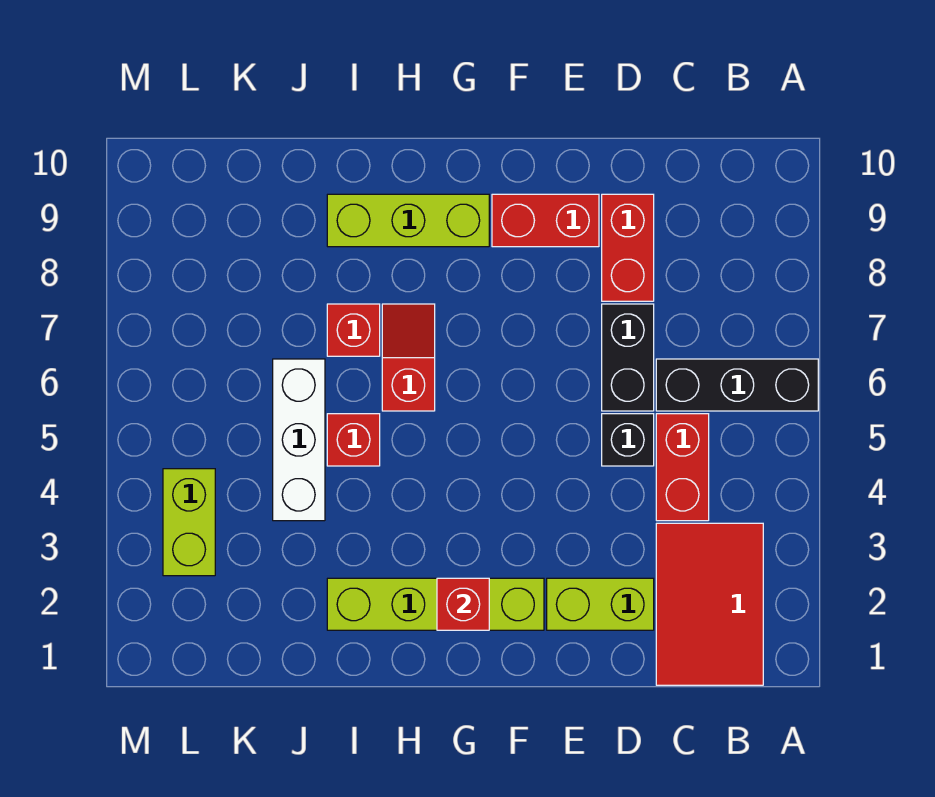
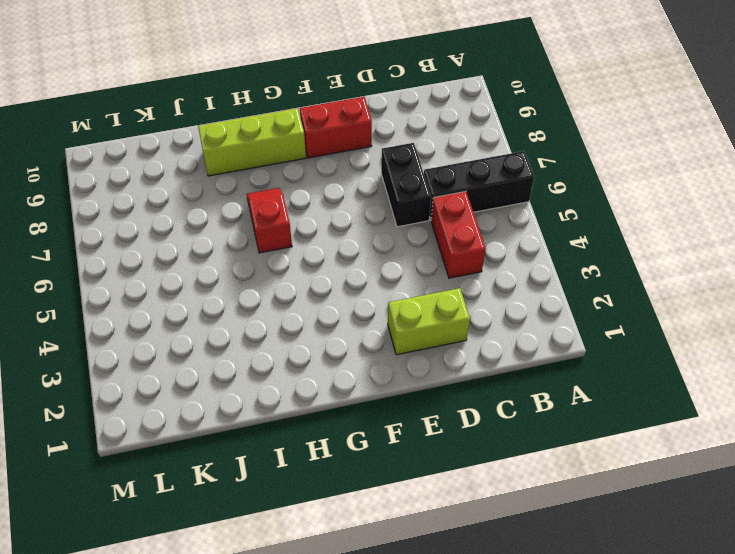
none -> red 2x3 tile [656,523,763,685]
none -> black 1x1 brick [602,414,654,466]
none -> red 1x2 brick [602,194,654,301]

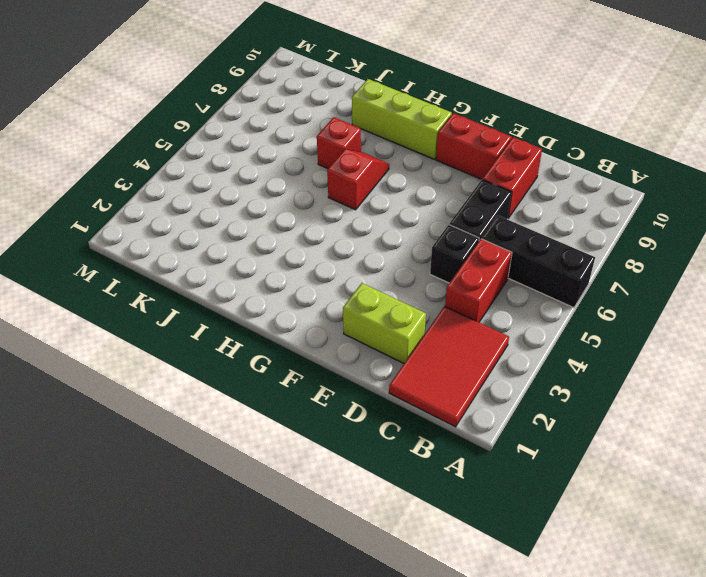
none -> lime 1x4 brick [327,578,544,630]
none -> red 1x1 brick [327,414,380,466]
none -> white 1x3 brick [273,359,325,521]

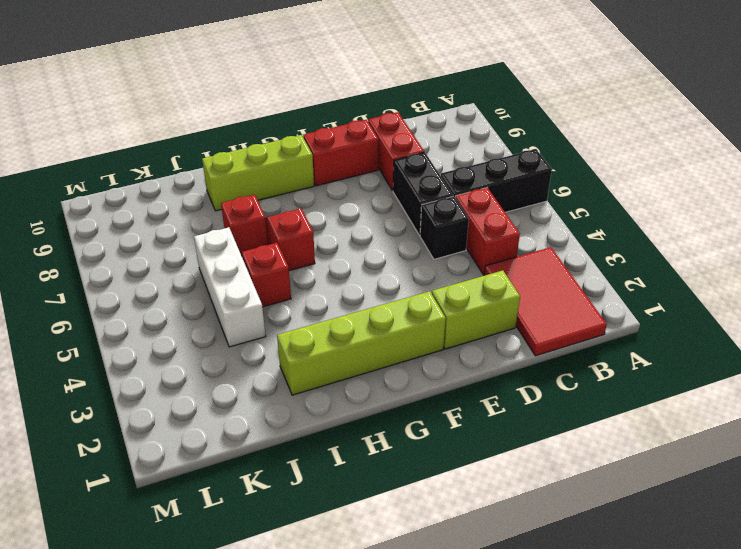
none -> lime 1x2 brick [163,469,215,576]
none -> red 1x1 brick [437,578,489,630]

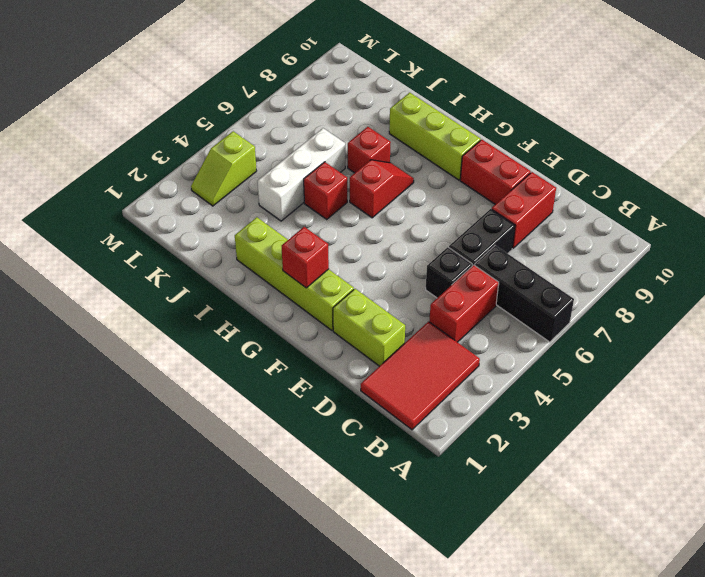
lime 1x2 slope [191,131,257,206] -> lime 1x2 brick [163,469,215,576]

